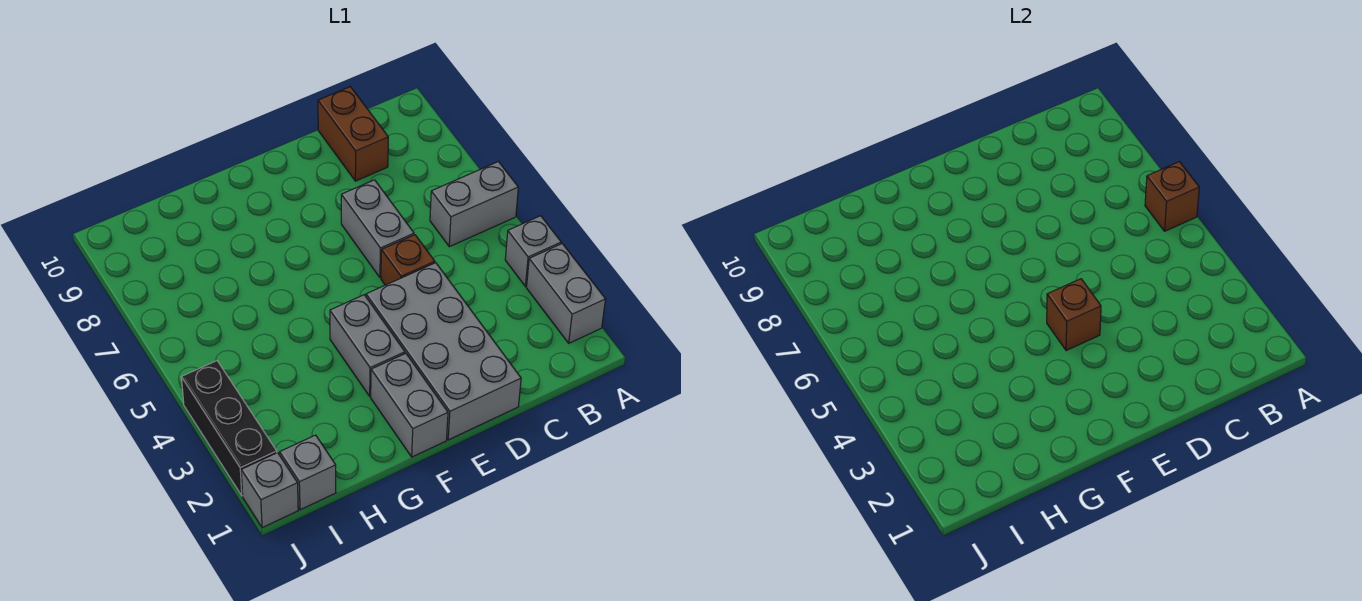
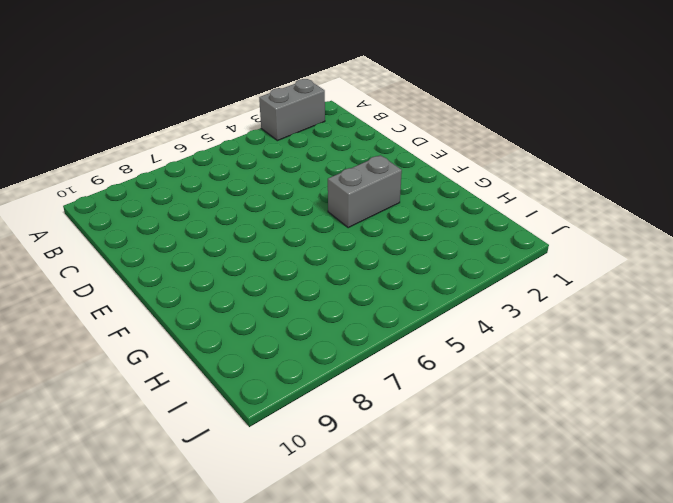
none -> grey 1x1 brick [505,216,561,287]
none -> grey 1x2 brick [430,162,518,247]
none -> brown 1x2 brick [318,87,388,181]

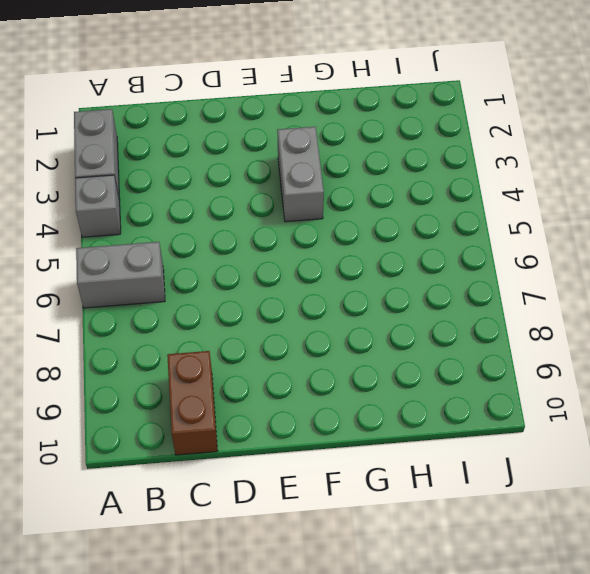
none -> grey 2x4 brick [366,263,521,440]
none -> brown 1x1 brick [381,235,435,285]
none -> grey 1x2 brick [341,180,414,278]

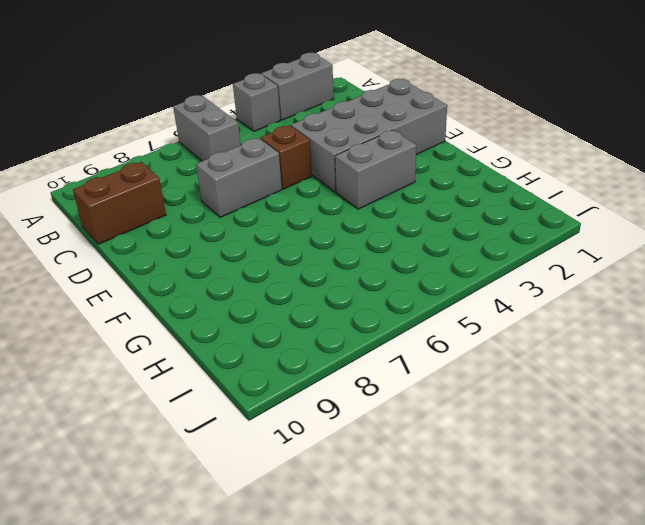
none -> grey 1x2 brick [371,353,448,457]
none -> grey 1x1 brick [280,435,336,510]
none -> grey 1x1 brick [241,453,298,528]

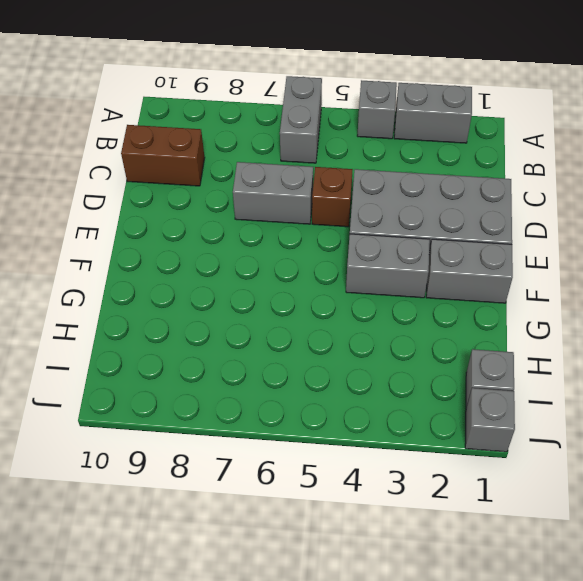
none -> black 1x3 brick [182,361,277,496]
none -> brown 1x1 brick [1145,162,1199,231]
none -> brown 1x1 brick [1047,279,1101,351]

